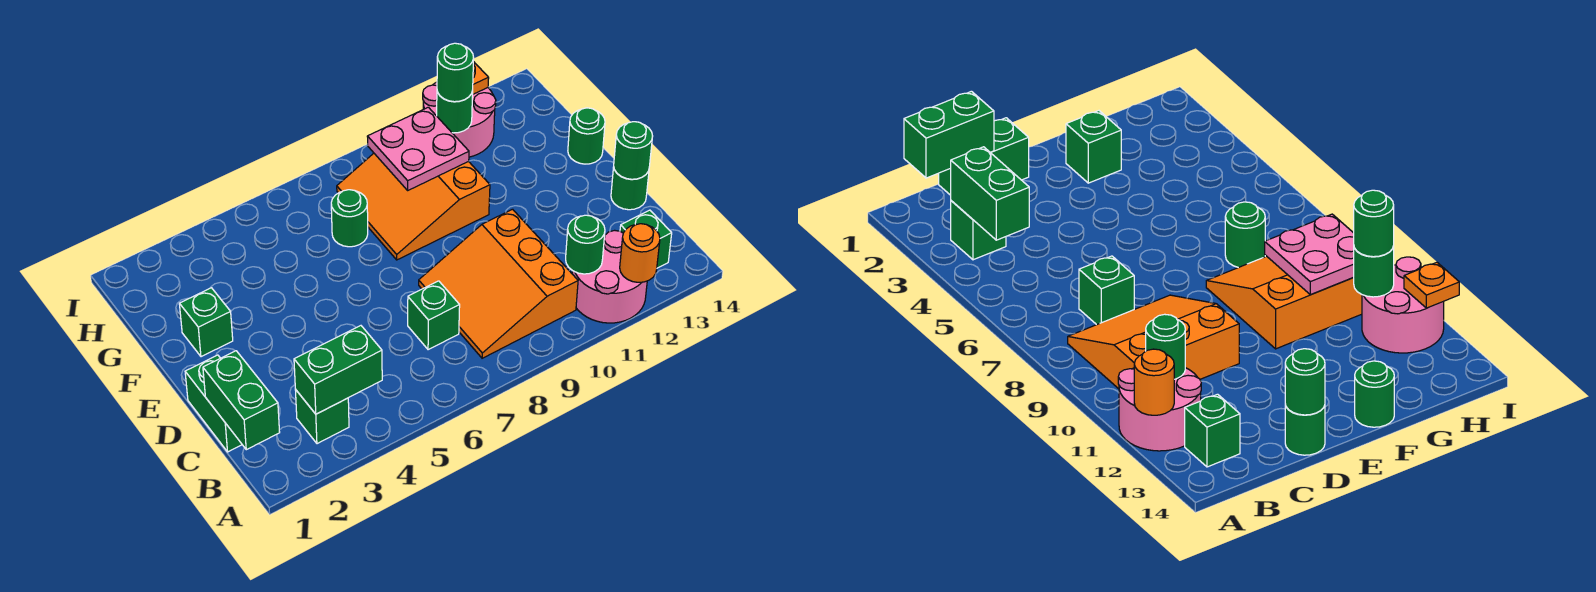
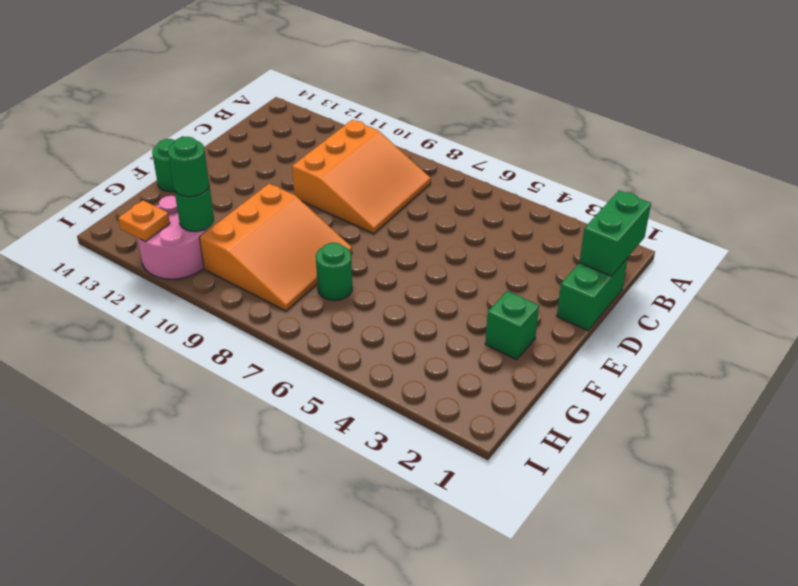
none -> pink 2x2 round brick [572,230,647,323]
none -> green 1x1 brick [296,390,349,444]
none -> green 1x1 brick [620,210,672,268]

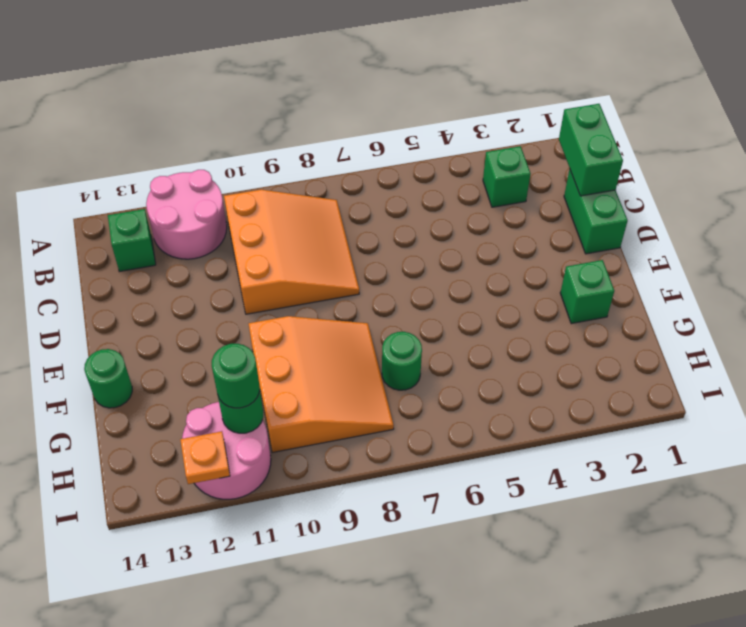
none -> green 1x1 brick [408,281,460,350]
none -> green 1x1 round brick [611,167,649,210]
none -> orange 1x1 round brick [620,224,660,282]

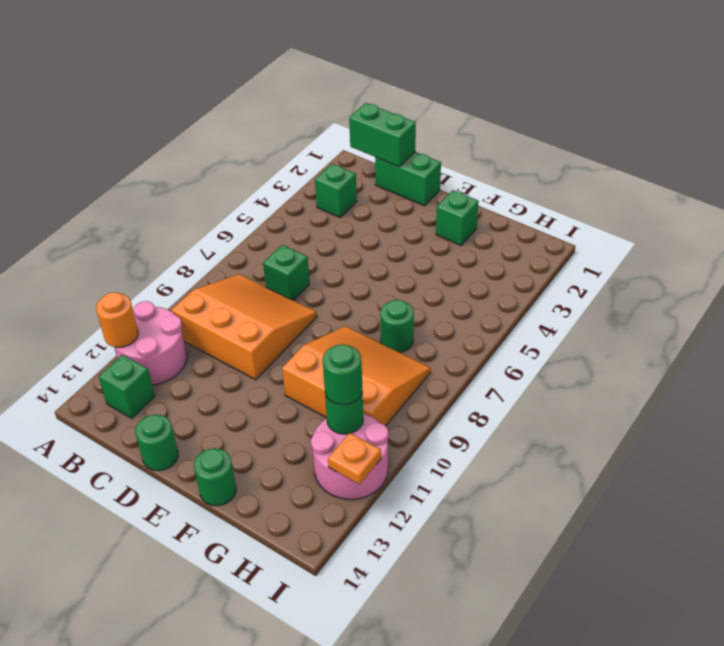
none -> green 1x2 brick [294,326,382,414]
none -> green 1x1 round brick [566,215,605,274]
none -> green 1x1 round brick [614,122,653,179]

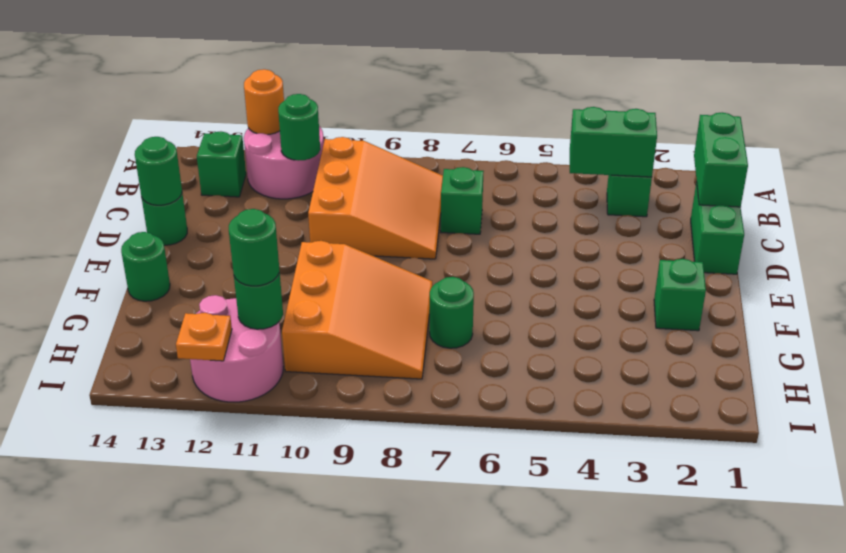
none -> pink 2x2 plate [367,107,469,190]

